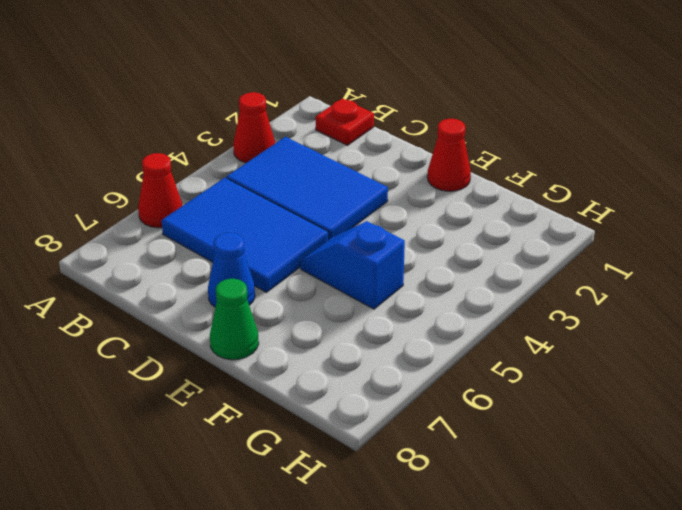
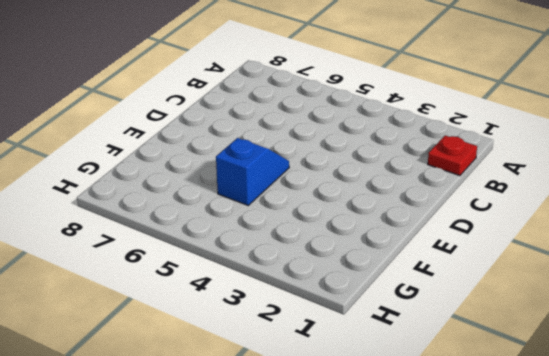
none -> red 1x1 cone [233,92,275,163]
none -> red 1x1 cone [138,153,182,228]

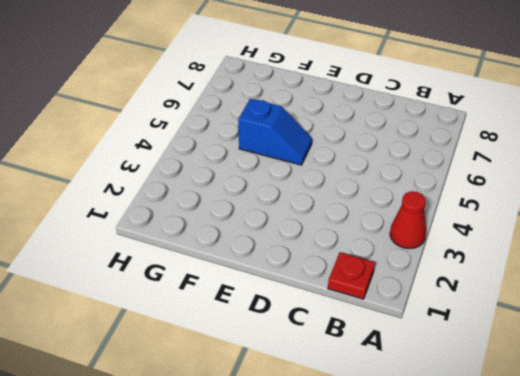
none -> red 1x1 cone [138,153,182,228]
none -> blue 2x3 tile [226,137,388,240]

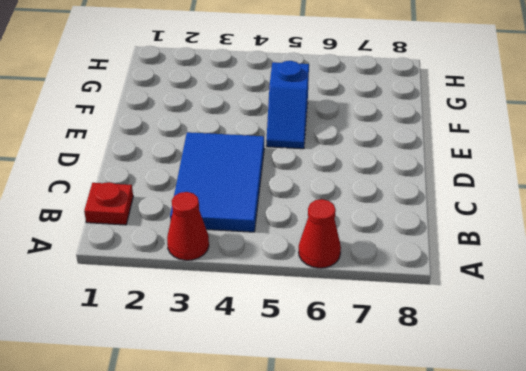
none -> blue 2x3 tile [162,178,328,292]
none -> blue 1x1 cone [208,233,255,307]

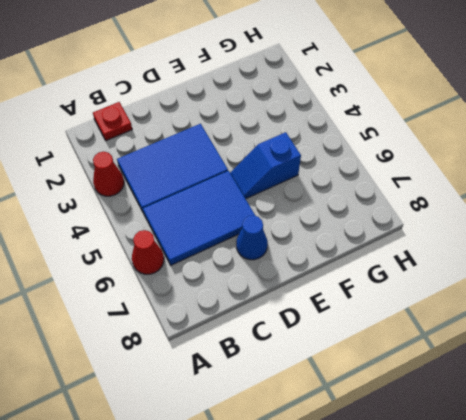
none -> red 1x1 cone [427,119,471,191]
none -> green 1x1 cone [210,279,259,360]

